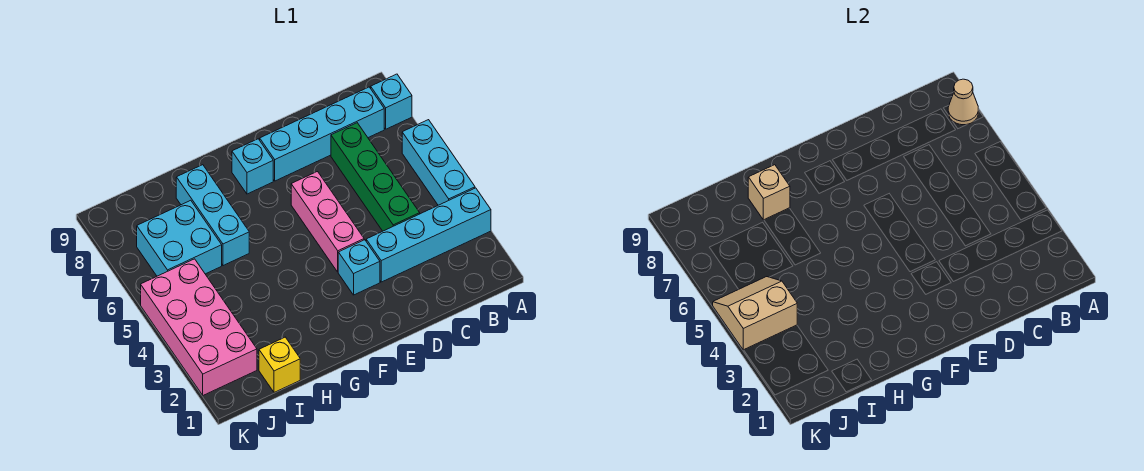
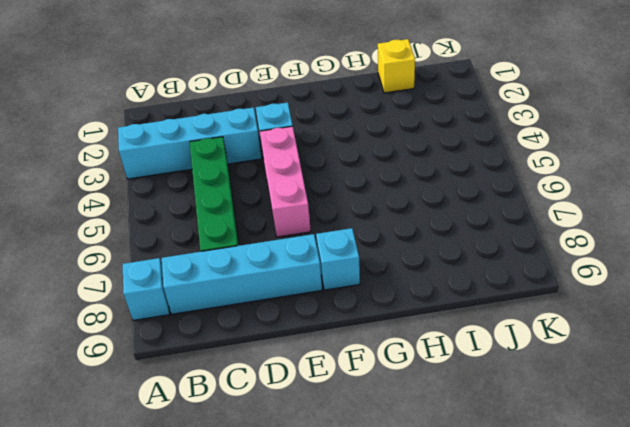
none -> cyan 1x3 brick [402,120,475,205]
none -> cyan 1x3 brick [176,165,249,266]
none -> cyan 2x2 brick [137,200,222,276]

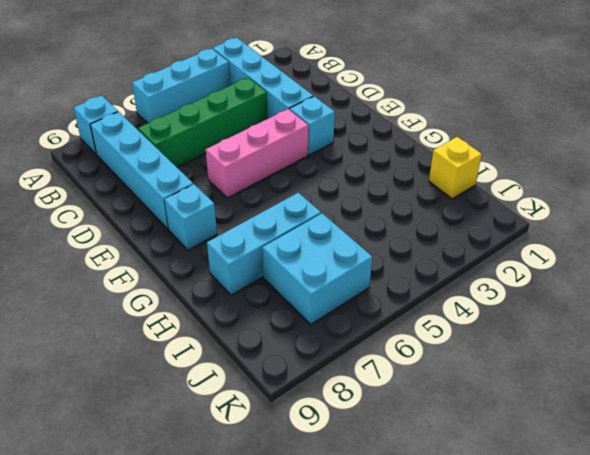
none -> pink 2x4 brick [141,259,257,395]
none -> tan 1x1 cone [948,79,978,125]
none -> tan 1x1 brick [748,165,790,220]

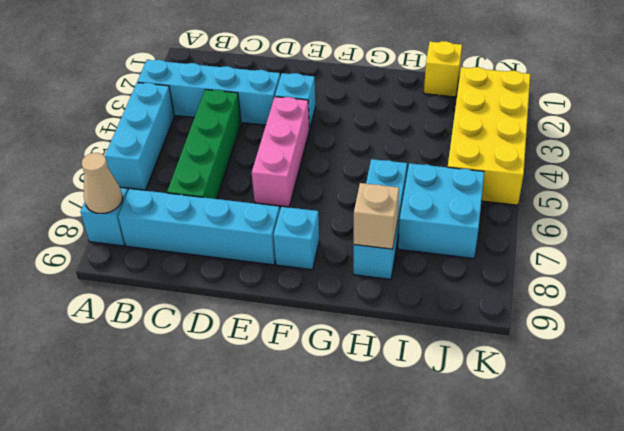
yellow 2x4 brick [448,67,530,205] -> pink 2x4 brick [141,259,257,395]
none -> tan 2x2 slope [713,277,797,350]

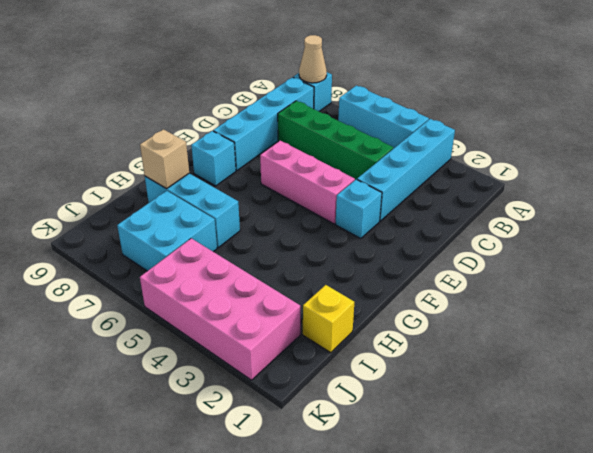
none -> tan 2x2 slope [713,277,797,350]

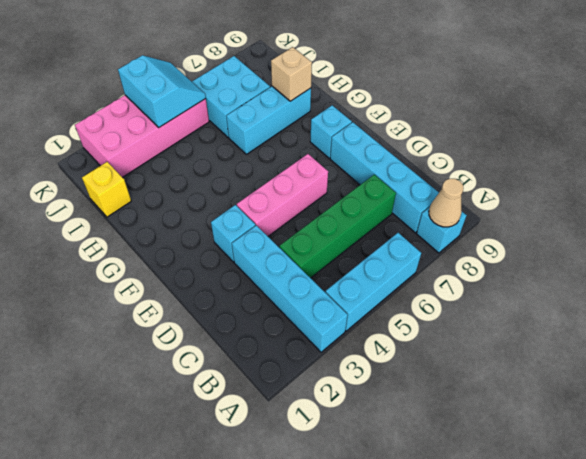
cyan 2x2 slope [118,55,206,127] -> tan 2x2 slope [713,277,797,350]

